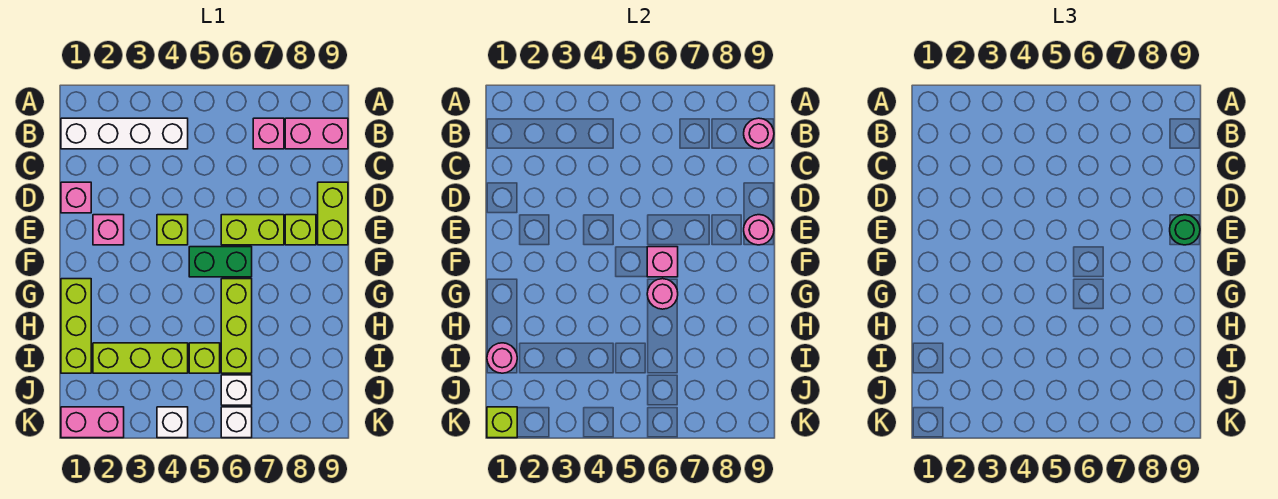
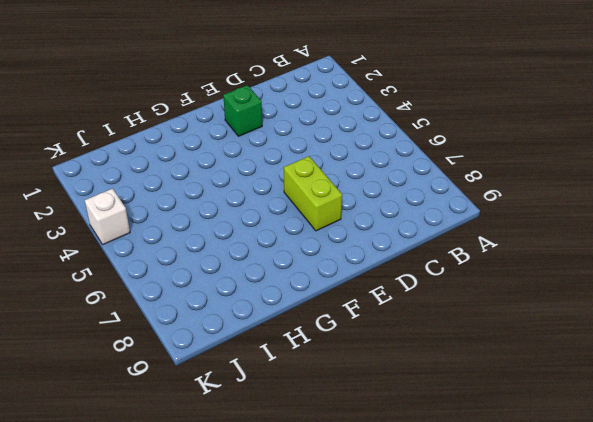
green 1x1 brick [223,85,262,136] -> pink 1x1 brick [93,215,124,245]
none -> white 1x4 brick [61,118,188,149]
none -> pink 1x1 brick [253,118,284,149]
none -> pink 1x2 brick [285,118,348,149]

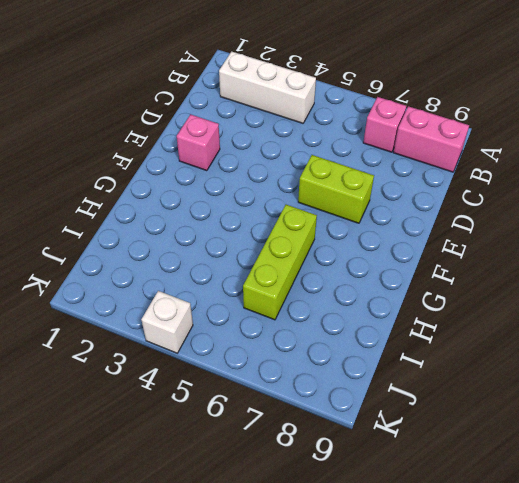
white 1x3 brick [219,51,316,123] -> white 1x4 brick [61,118,188,149]
none -> pink 1x1 brick [61,182,91,213]
none -> lime 1x2 brick [318,182,348,245]
none -> lime 1x1 brick [157,215,188,245]

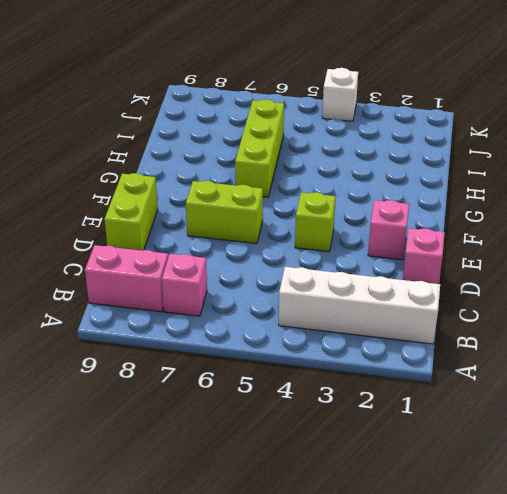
none -> lime 1x1 brick [285,215,316,245]
none -> green 1x2 brick [189,247,252,277]
none -> lime 1x3 brick [61,279,91,373]

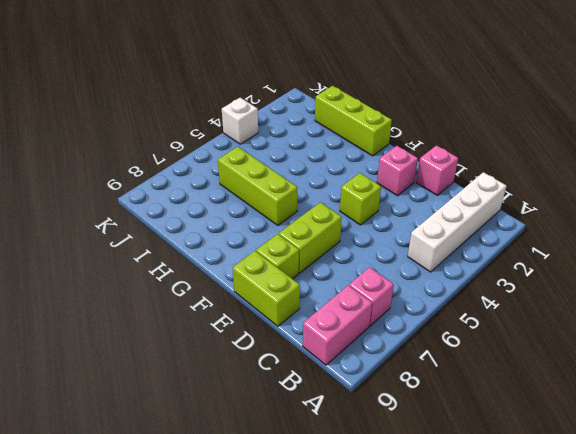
none -> green 1x2 brick [189,247,252,277]
none -> lime 1x3 brick [93,343,188,373]
none -> lime 1x1 brick [189,343,220,373]

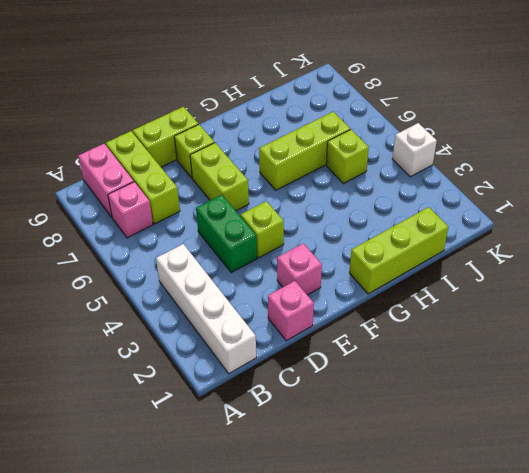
lime 1x3 brick [106,131,180,224] -> lime 1x3 brick moved to [93,343,188,373]
green 1x2 brick [196,195,257,272] -> green 1x2 brick moved to [189,247,252,277]
none -> white 1x1 brick [221,375,252,405]
none -> pink 1x2 brick [61,407,124,438]
none -> white 1x1 brick [221,407,252,438]

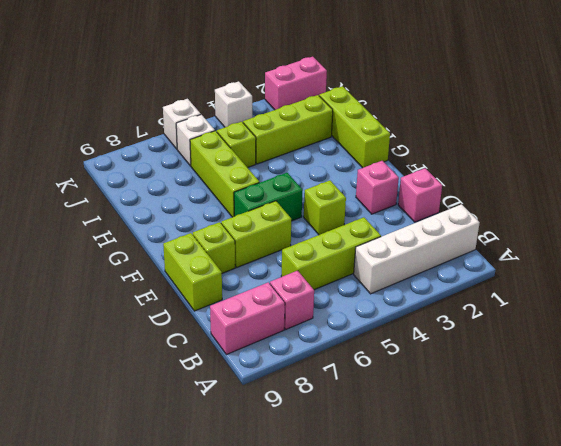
lime 1x3 brick [281,217,381,290] -> none
none -> pink 1x1 round brick [744,118,774,149]
none -> pink 1x1 round brick [744,215,774,245]
none -> pink 1x1 brick [647,247,678,277]

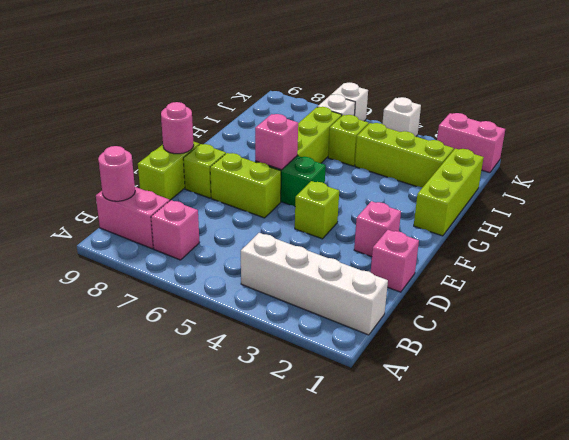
none -> pink 1x1 round brick [647,279,678,309]
none -> pink 1x1 round brick [487,343,517,373]
none -> lime 1x1 brick [487,407,517,438]

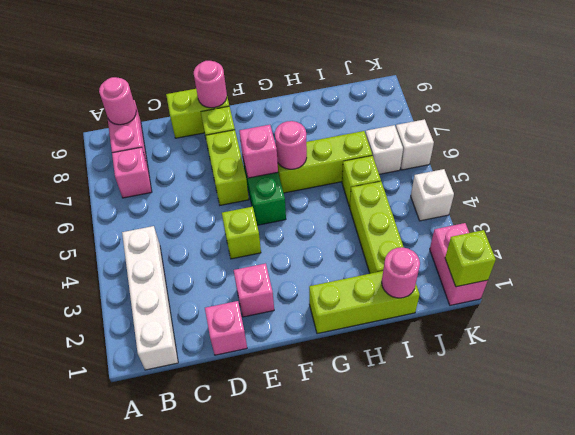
none -> green 1x1 round brick [1170,215,1200,245]

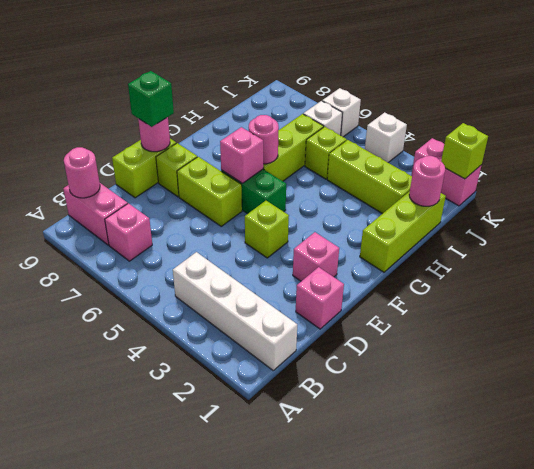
green 1x1 brick [128,71,174,127] -> green 1x1 round brick [1170,215,1200,245]

